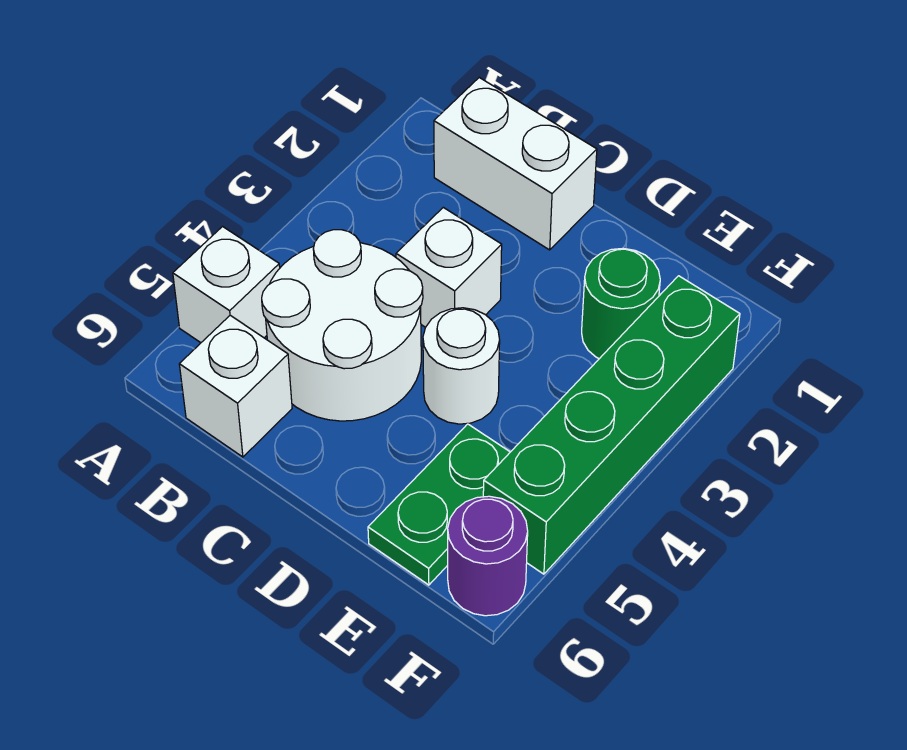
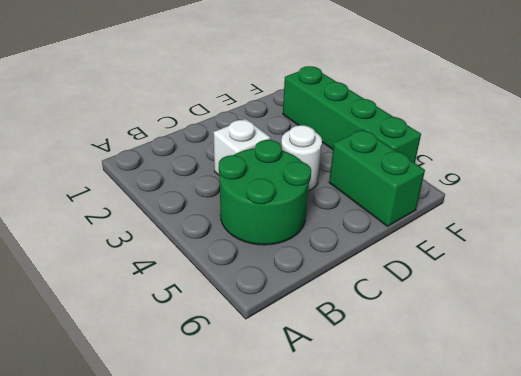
green 2x2 round brick [219,140,311,245] -> white 2x2 round brick [262,230,423,421]
green 1x2 brick [329,130,425,226] -> green 1x2 plate [368,424,510,585]
none -> white 1x1 brick [173,227,280,343]
none -> white 1x2 brick [434,78,597,250]

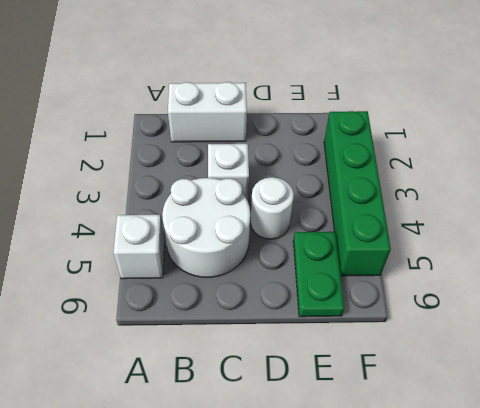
none -> white 1x1 brick [179,315,292,457]
none -> green 1x1 round brick [582,248,660,359]

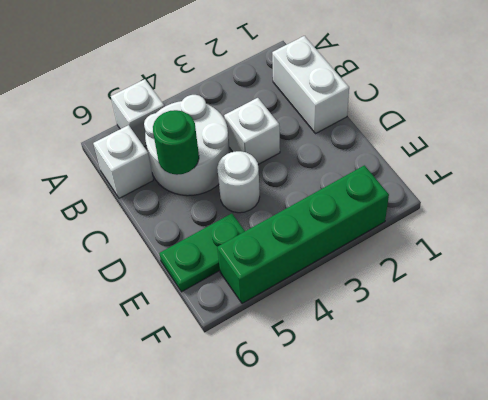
green 1x1 round brick [153,110,199,175] -> green 1x1 round brick moved to [582,248,660,359]
none -> purple 1x1 round brick [448,496,528,616]

